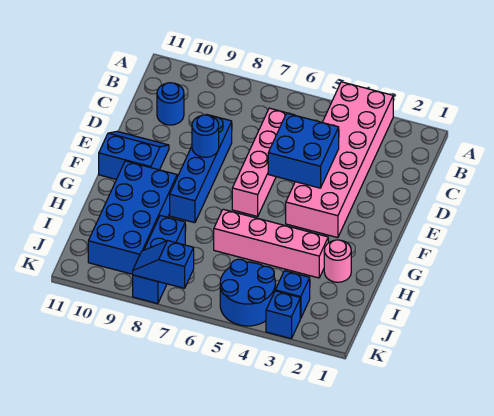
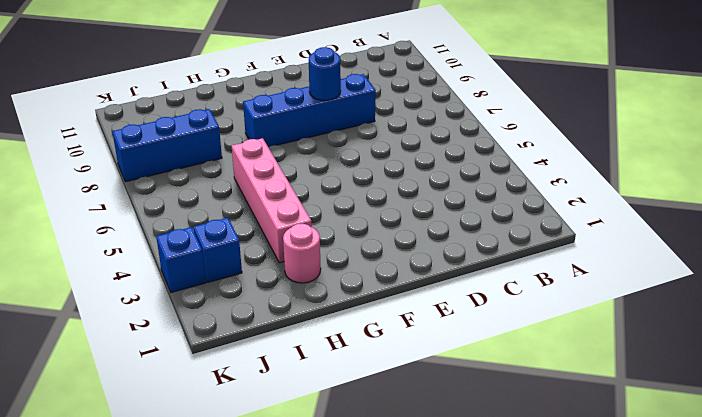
none -> pink 2x6 brick [286,82,393,238]
none -> pink 1x4 brick [232,108,293,216]
none -> blue 1x1 round brick [157,83,184,125]

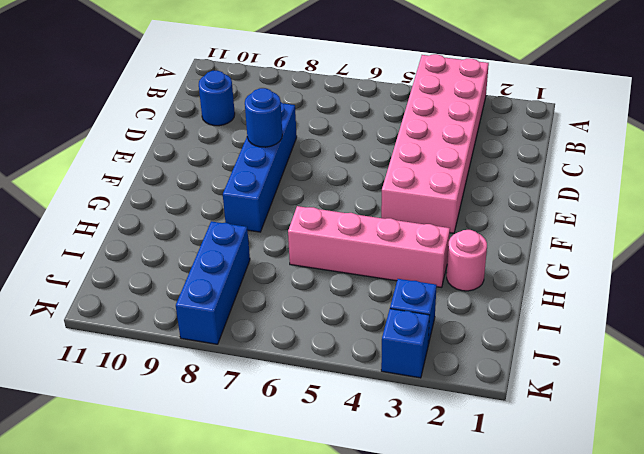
none -> pink 1x4 brick [232,108,293,216]
none -> blue 2x2 slope [99,131,169,179]
none -> blue 2x4 brick [88,161,177,274]

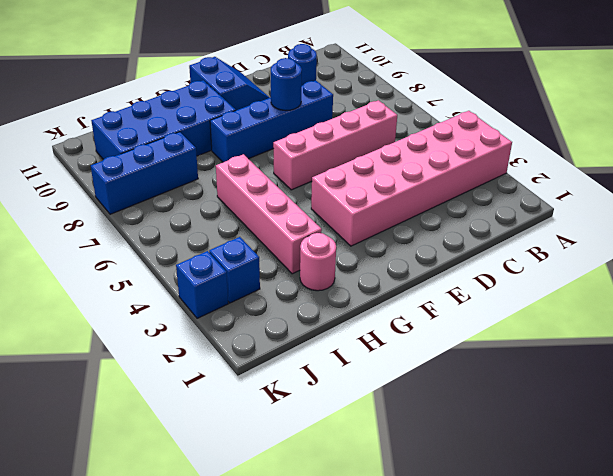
none -> blue 2x2 round brick [220,259,275,326]
none -> blue 2x2 brick [268,113,339,188]
none -> blue 1x2 slope [133,241,194,288]

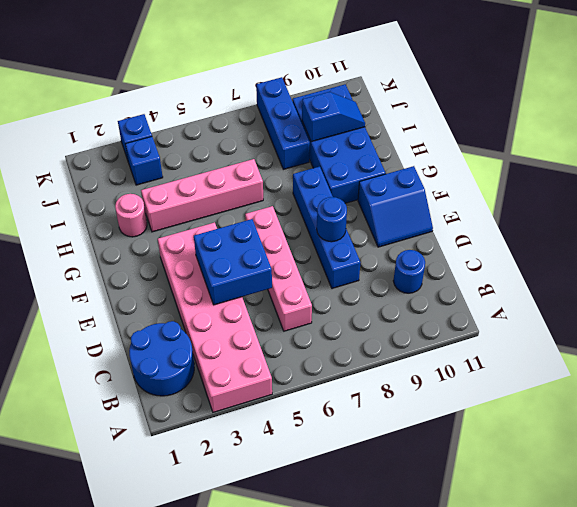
blue 2x2 round brick [129,321,194,396] -> blue 2x2 round brick moved to [220,259,275,326]
blue 1x2 slope [302,92,365,142] -> blue 1x2 slope moved to [133,241,194,288]

